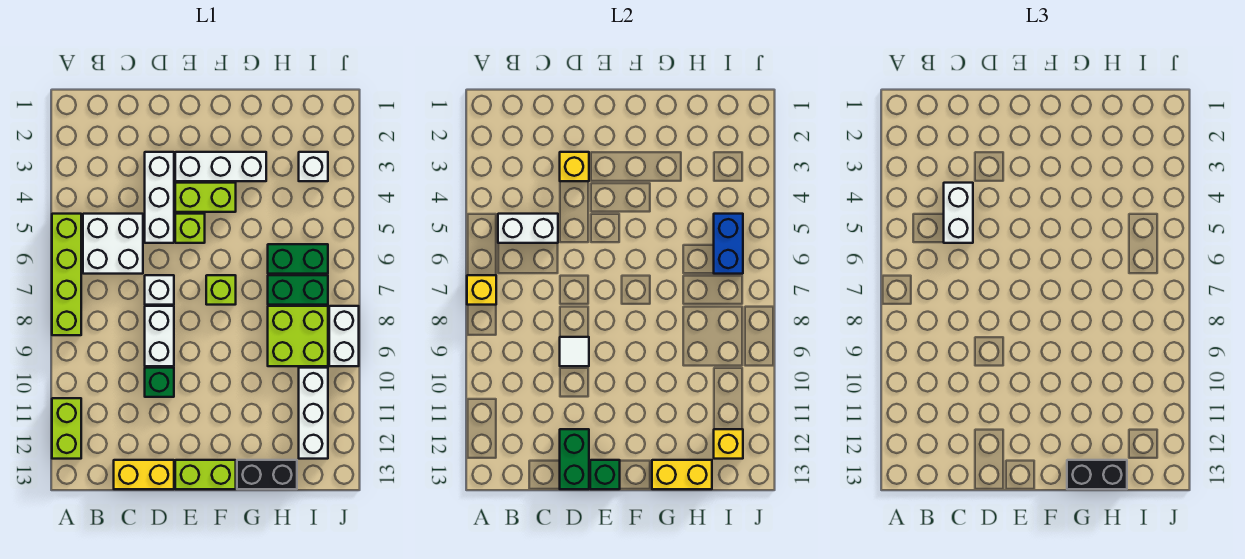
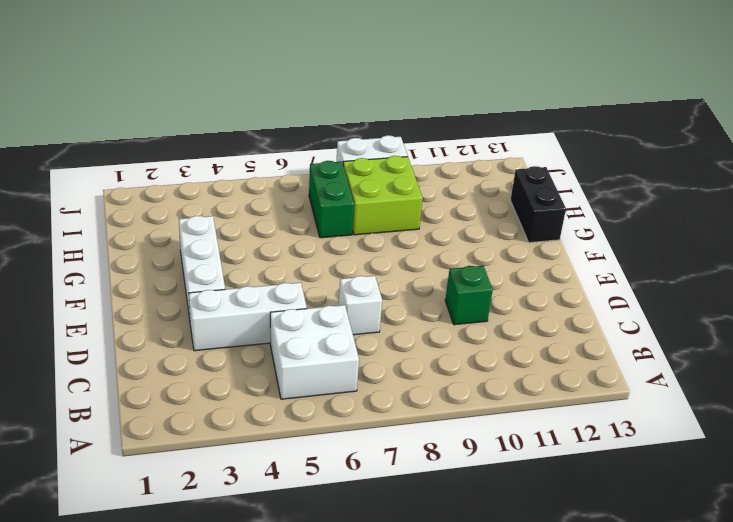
none -> lime 1x4 brick [52,214,81,335]
none -> lime 1x2 brick [52,398,81,459]
none -> yellow 1x2 brick [114,460,174,489]
none -> white 1x2 brick [145,306,174,366]

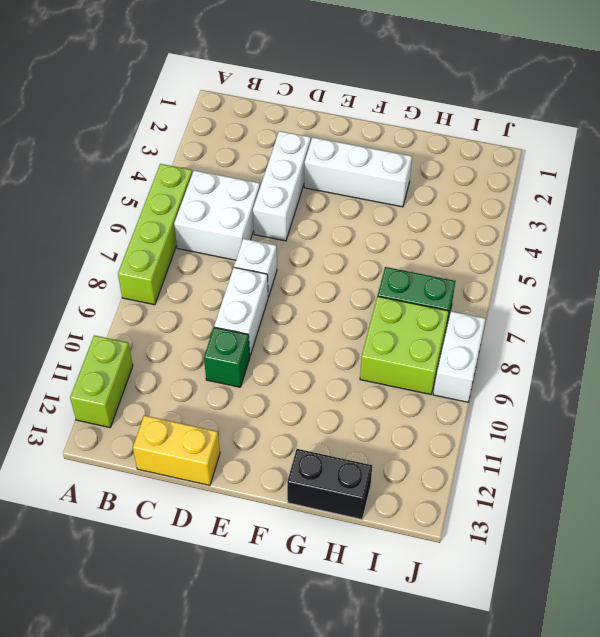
none -> lime 1x2 brick [175,183,236,212]
none -> lime 1x1 brick [175,214,205,243]
none -> lime 1x2 brick [175,460,236,489]
none -> lime 1x1 brick [206,275,236,305]

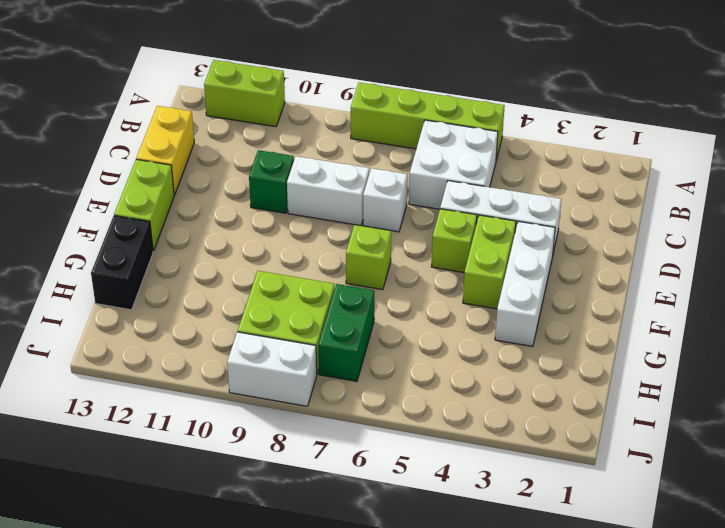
none -> green 1x2 brick [268,244,328,274]
none -> white 1x1 brick [299,152,328,181]
none -> white 1x3 brick [299,368,328,459]
none -> yellow 1x1 brick [467,275,496,305]

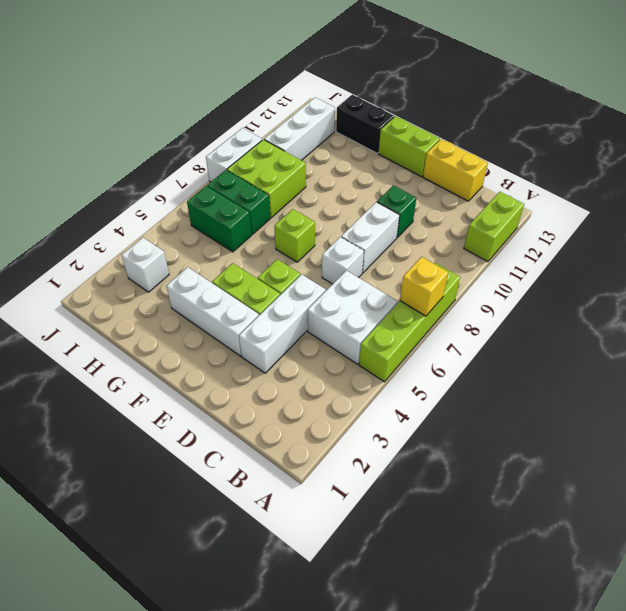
none -> white 1x2 brick [498,214,558,243]
none -> yellow 1x1 brick [560,152,589,181]
none -> white 1x1 tile [560,337,589,366]
none -> green 1x2 brick [560,429,589,489]

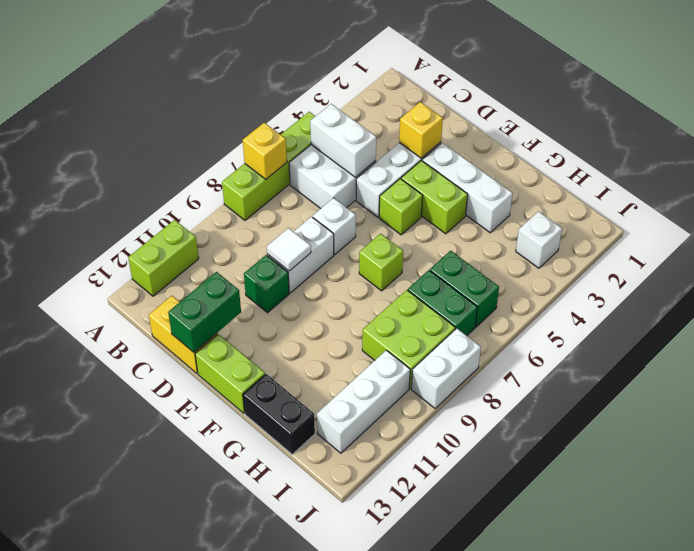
none -> green 1x1 brick [590,460,620,489]
none -> yellow 1x2 brick [652,460,712,489]
none -> blue 1x2 brick [714,214,743,274]
none -> yellow 1x1 brick [714,429,743,459]

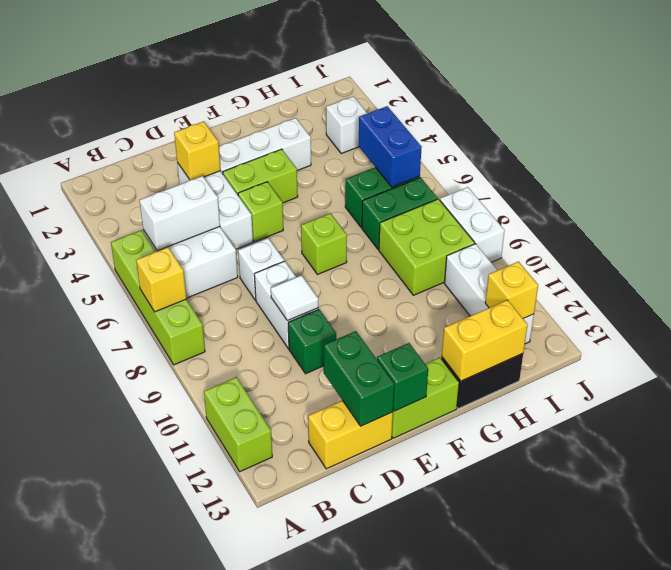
none -> white 1x2 brick [944,183,973,243]
none -> black 1x2 brick [1067,460,1127,489]

